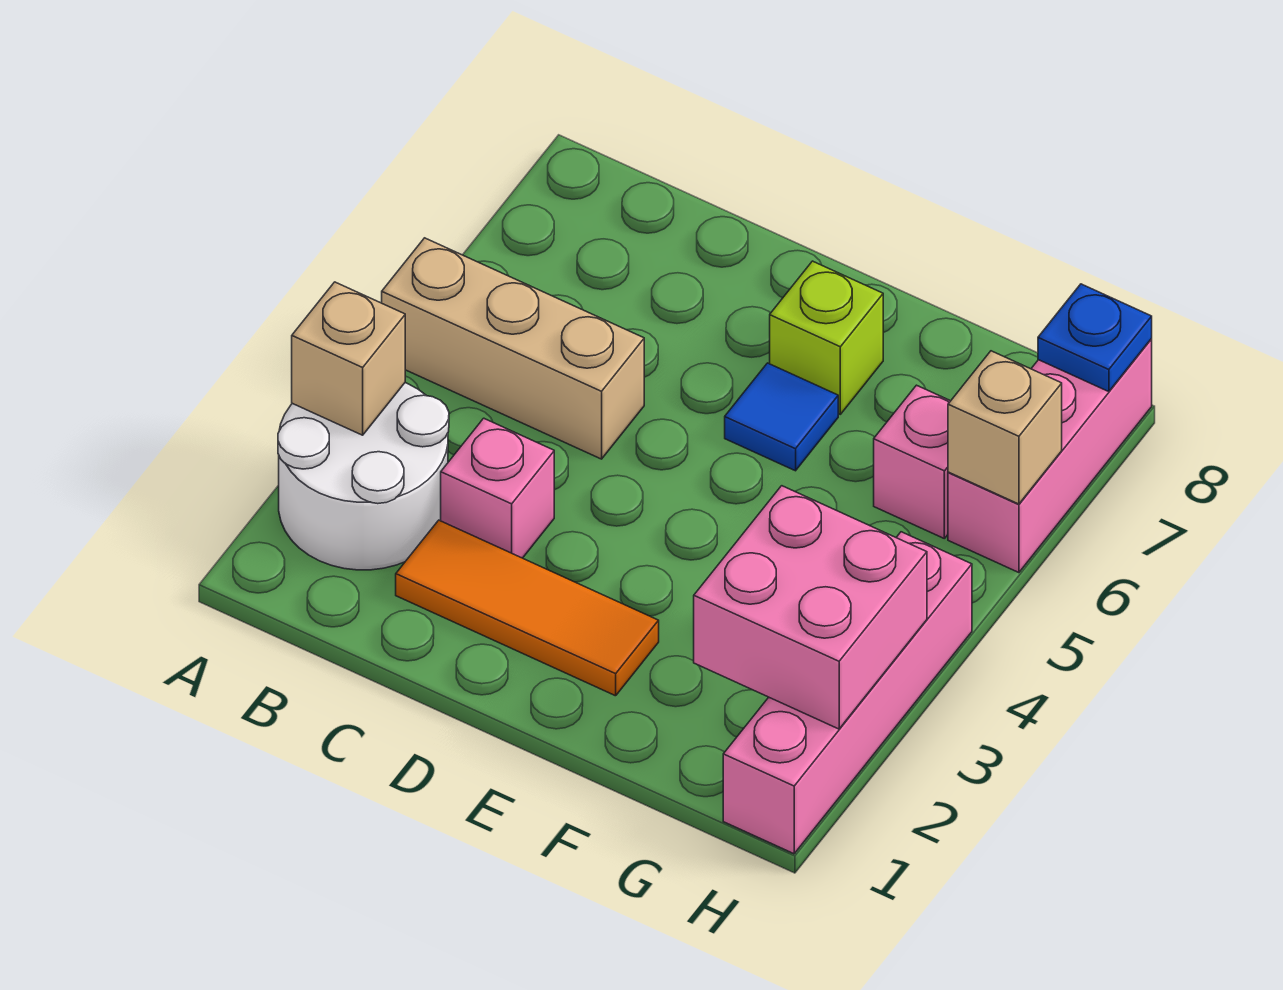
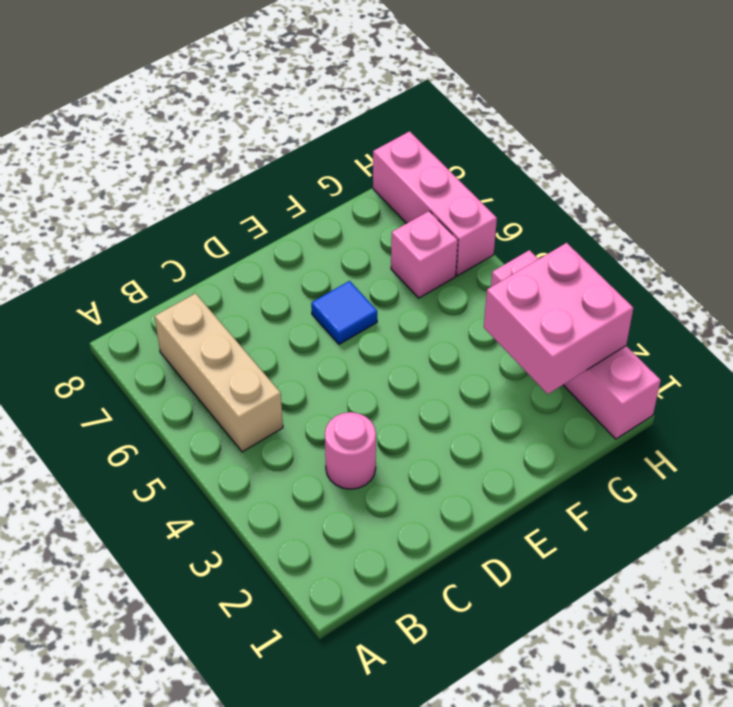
tan 1x3 brick [155,293,283,452] -> tan 1x3 brick turned to [382,238,644,459]
pink 1x1 round brick [325,412,376,489] -> pink 1x1 brick [441,418,554,558]
none -> white 2x2 round brick [278,383,449,570]
none -> orange 1x3 tile [396,520,659,696]
none -> lime 1x1 brick [770,261,883,414]

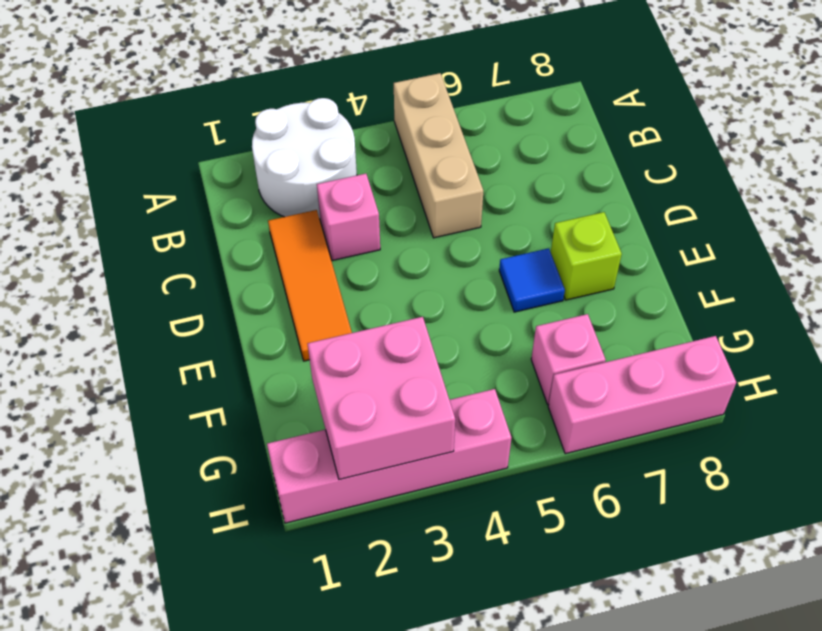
none -> tan 1x1 brick [292,282,405,435]
none -> tan 1x1 brick [948,351,1062,504]
none -> blue 1x1 plate [1038,284,1152,392]

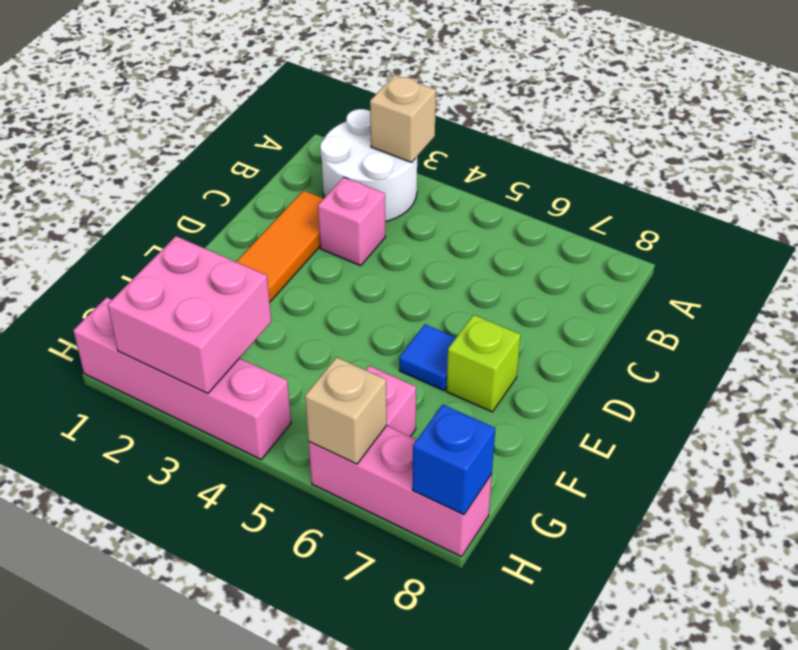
blue 1x1 brick [412,405,495,515] -> blue 1x1 plate [1038,284,1152,392]
none -> tan 1x3 brick [382,238,644,459]

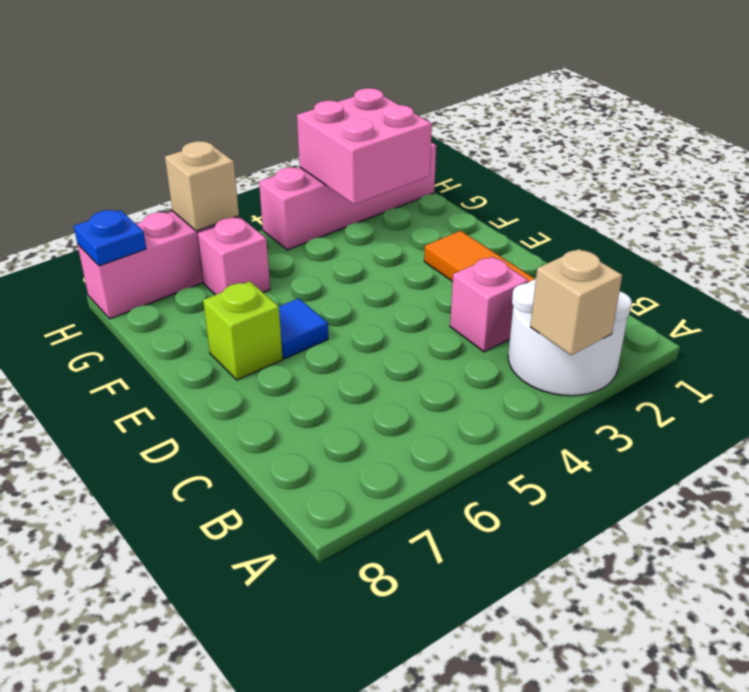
none -> tan 1x3 brick [382,238,644,459]

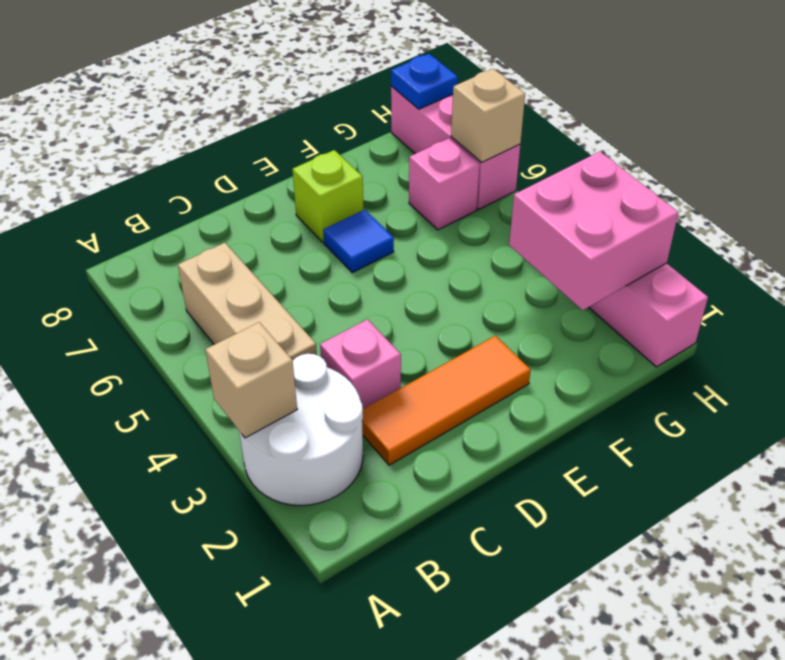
tan 1x3 brick [178,243,317,360] -> tan 1x3 brick turned to [382,238,644,459]

